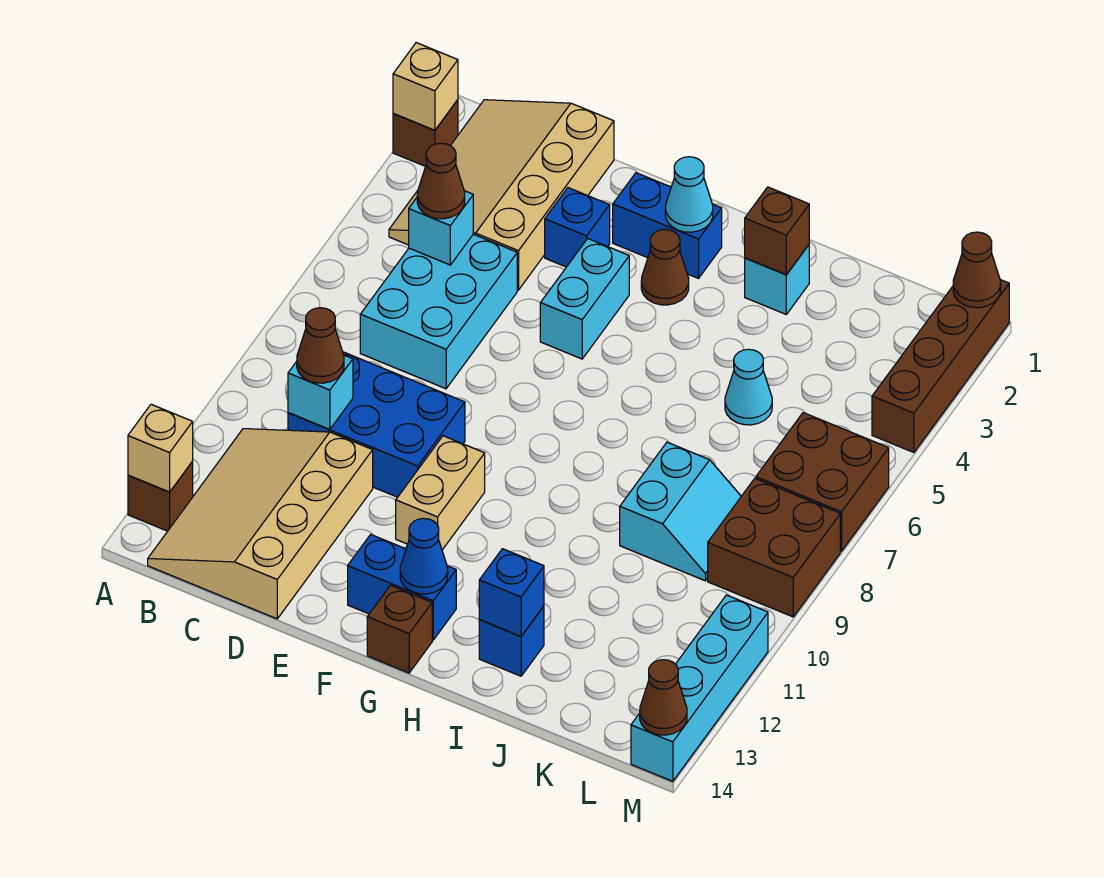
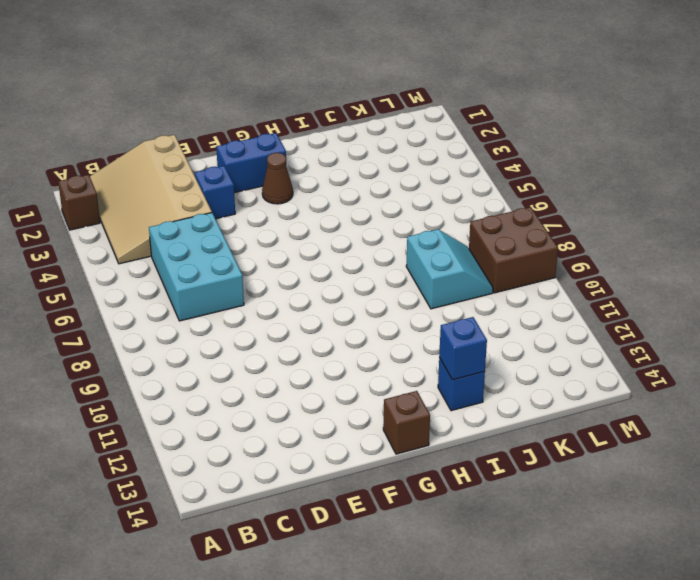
none -> brown 1x1 brick [128,462,193,531]
none -> tan 3x4 slope [148,429,373,619]
none -> blue 2x3 brick [288,352,465,497]
none -> cyan 1x2 brick [540,239,629,359]

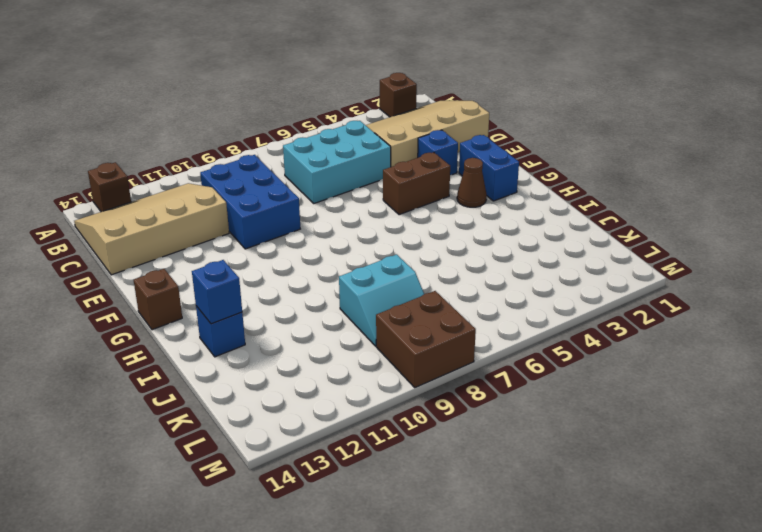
brown 1x2 brick [383,152,450,215] -> cyan 1x2 brick [540,239,629,359]
none -> tan 1x2 brick [396,436,485,550]
none -> blue 1x2 brick [348,534,456,640]
none -> cyan 1x1 brick [745,245,809,314]
none -> cyan 1x1 cone [725,349,772,425]

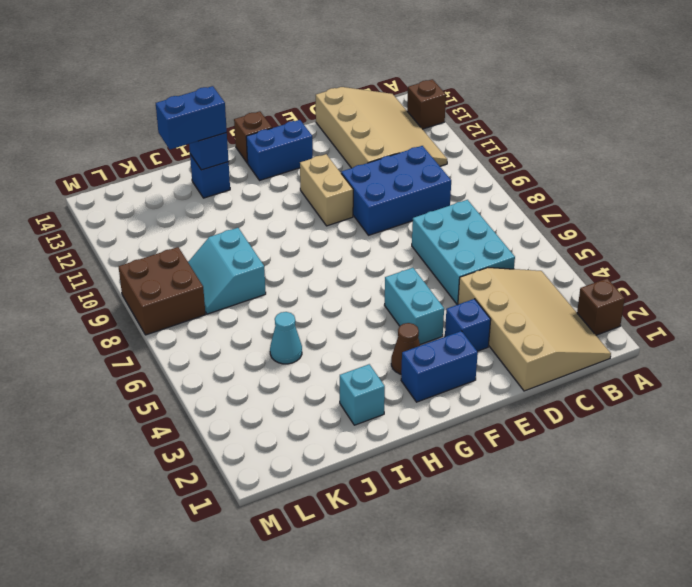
blue 1x2 brick [156,86,227,149] -> none
none -> brown 2x2 brick [756,413,889,551]
none -> brown 1x4 brick [872,280,1009,452]
none -> cyan 1x4 brick [631,595,768,781]
none -> tan 1x1 brick [393,43,458,130]

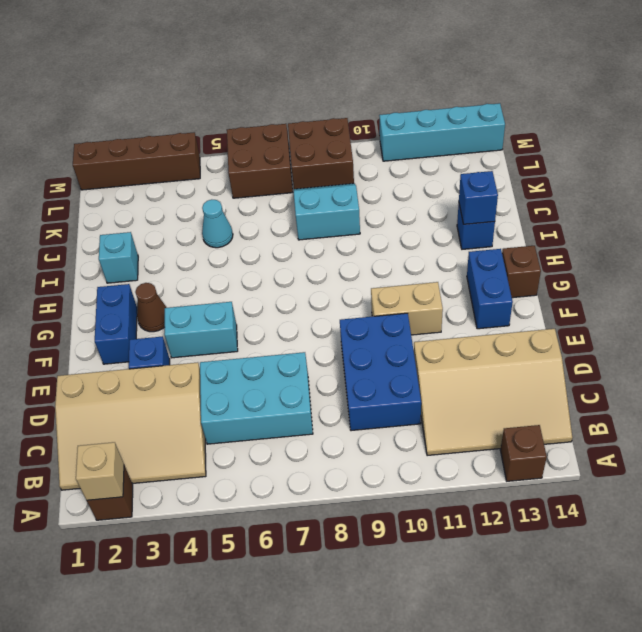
none -> tan 1x1 brick [128,404,193,492]
none -> cyan 1x1 brick [409,191,473,265]
none -> cyan 1x1 brick [288,355,353,429]
none -> cyan 1x1 cone [665,157,713,232]

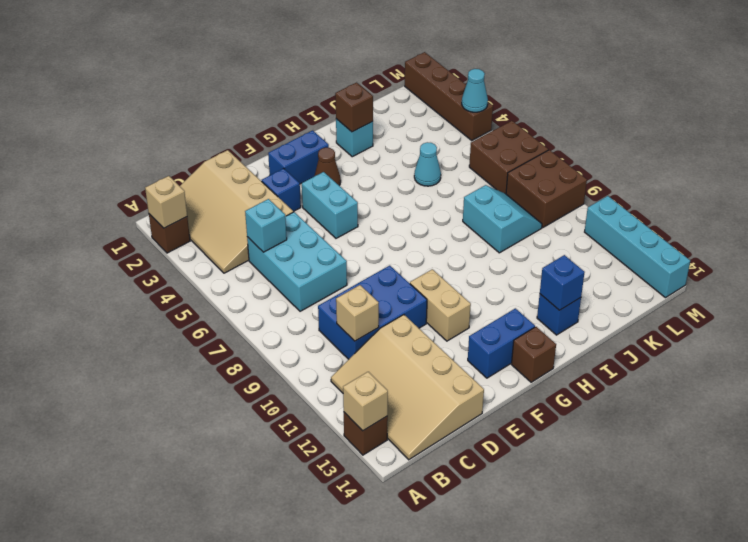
tan 1x1 brick [336,285,379,341] -> cyan 1x1 brick [288,355,353,429]
cyan 1x1 cone [462,69,488,112] -> cyan 1x1 cone moved to [665,157,713,232]
none -> blue 1x1 cone [400,518,448,594]
none -> brown 1x1 cone [953,232,1001,308]
none -> brown 1x1 cone [640,660,687,735]
none -> brown 1x1 cone [417,143,465,219]

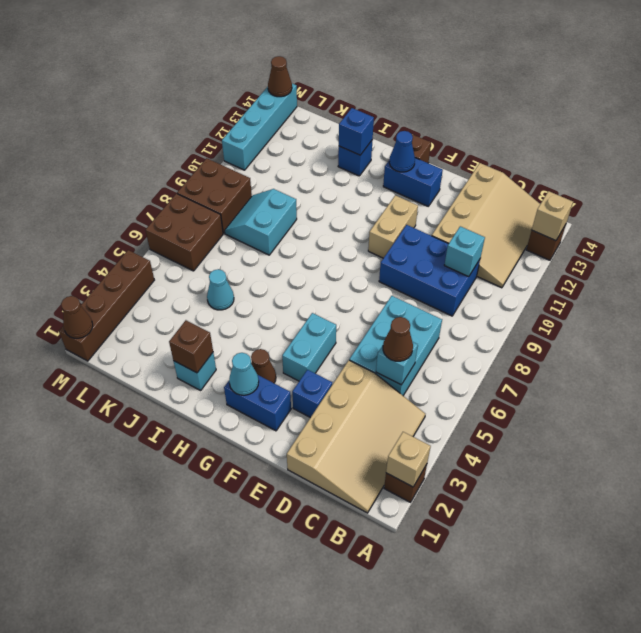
none -> brown 1x1 cone [297,308,344,383]

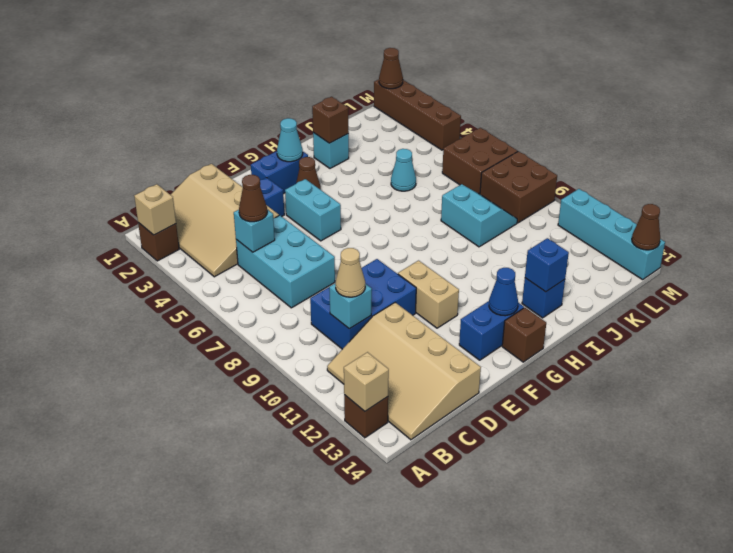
tan 1x1 cone [335,248,365,297] -> brown 1x1 cone [297,308,344,383]

